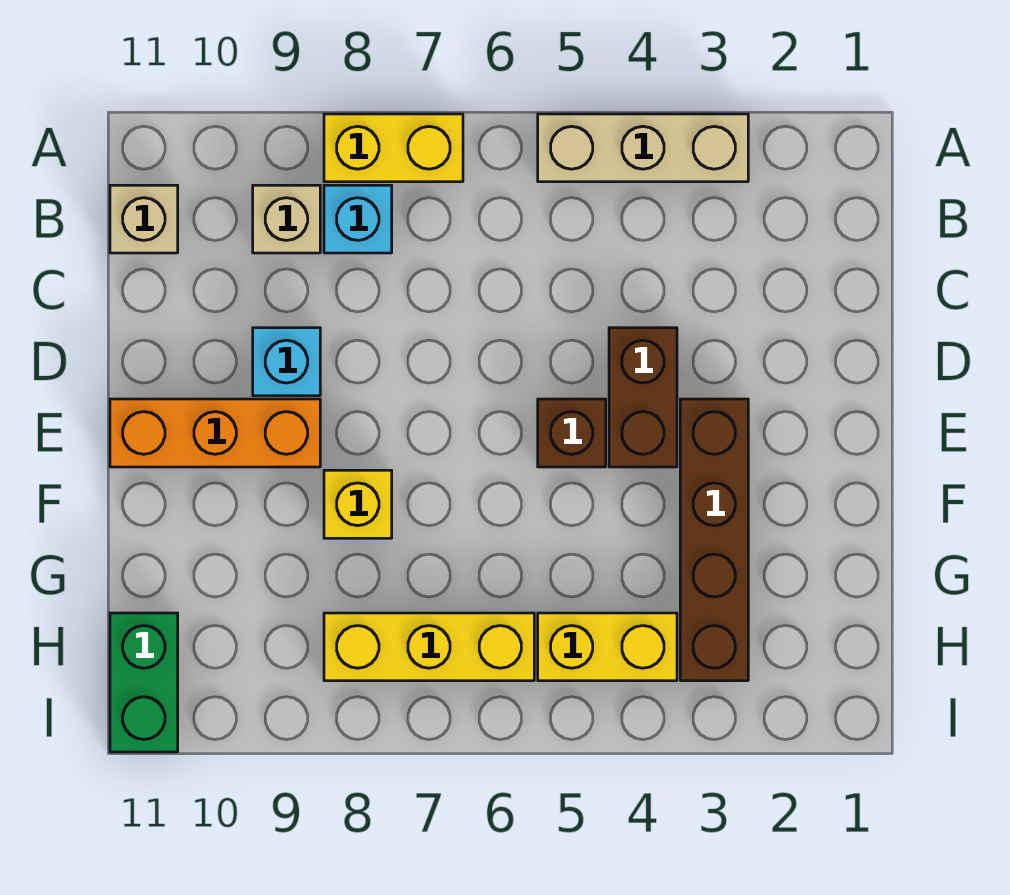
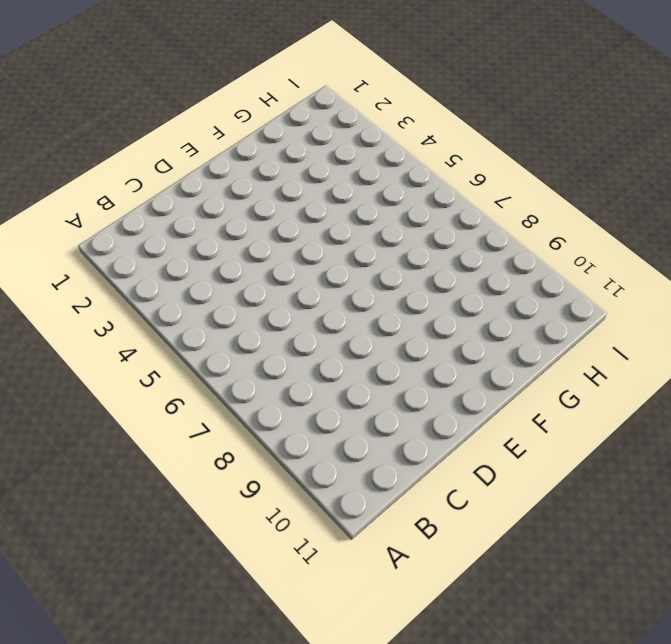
none -> tan 1x3 brick [538,114,748,182]
none -> yellow 1x2 brick [324,114,463,182]
none -> cyan 1x1 brick [324,185,392,253]

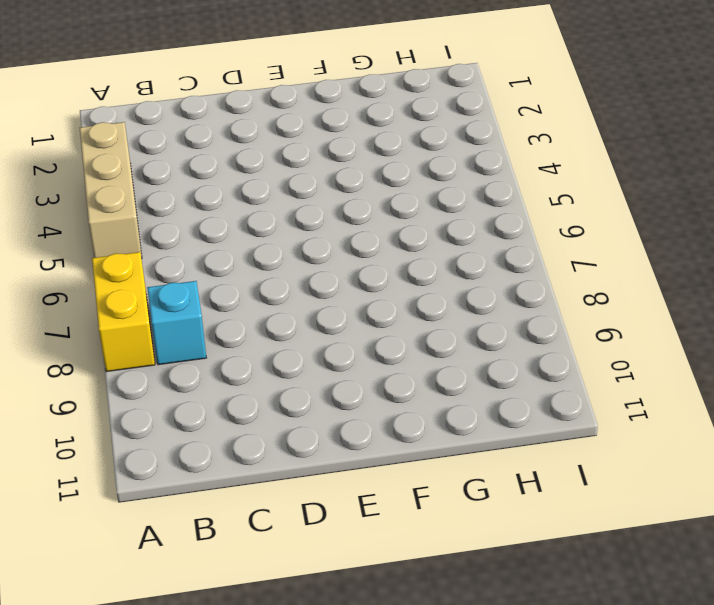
none -> tan 1x1 brick [253,185,320,253]
none -> tan 1x1 brick [110,185,178,253]
none -> brown 1x2 brick [609,328,677,467]

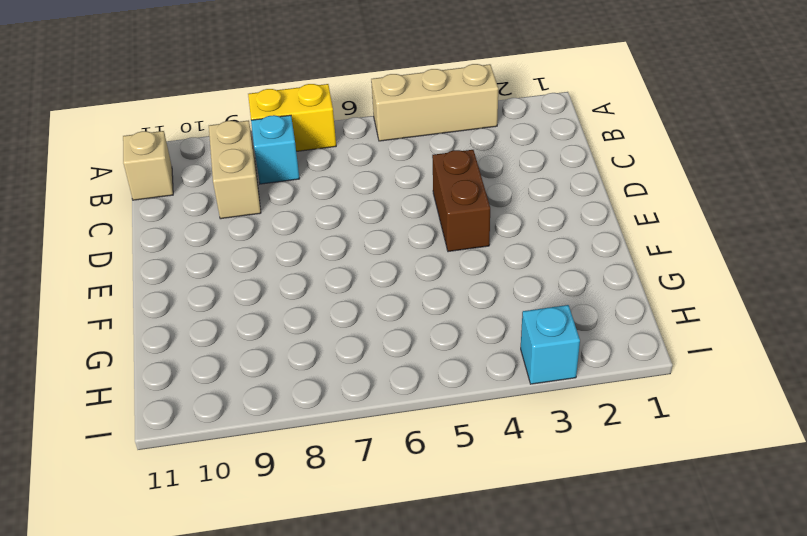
tan 1x2 brick [209,120,261,219] -> tan 1x1 brick [253,185,320,253]
cyan 1x1 brick [521,305,580,384] -> cyan 1x1 brick moved to [253,328,320,396]
none -> brown 1x4 brick [680,399,748,681]
none -> brown 1x1 brick [538,399,606,467]
none -> orange 1x3 brick [110,399,320,467]

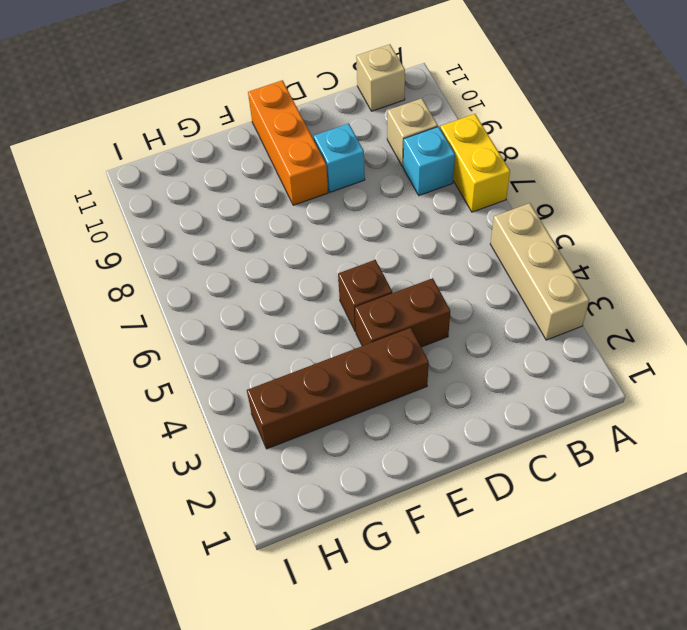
none -> yellow 1x1 brick [324,470,392,538]
none -> yellow 1x2 brick [538,613,677,681]
none -> yellow 1x3 brick [324,613,534,681]

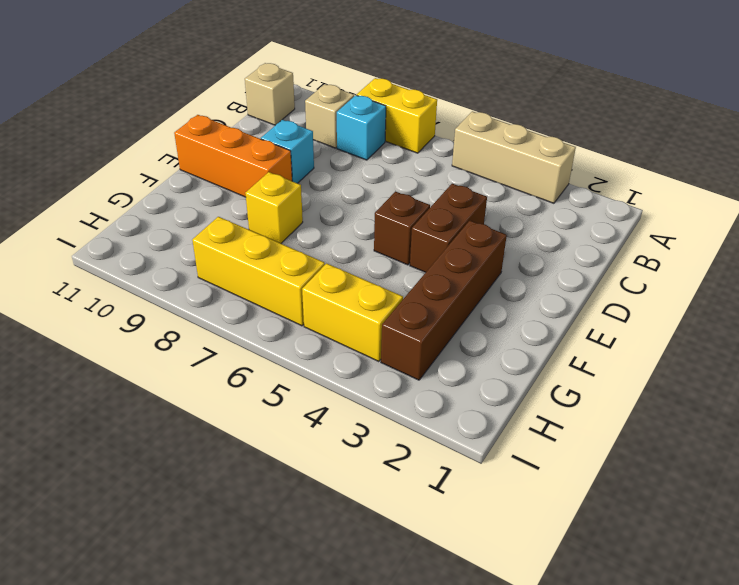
none -> green 1x2 brick [110,613,178,752]

